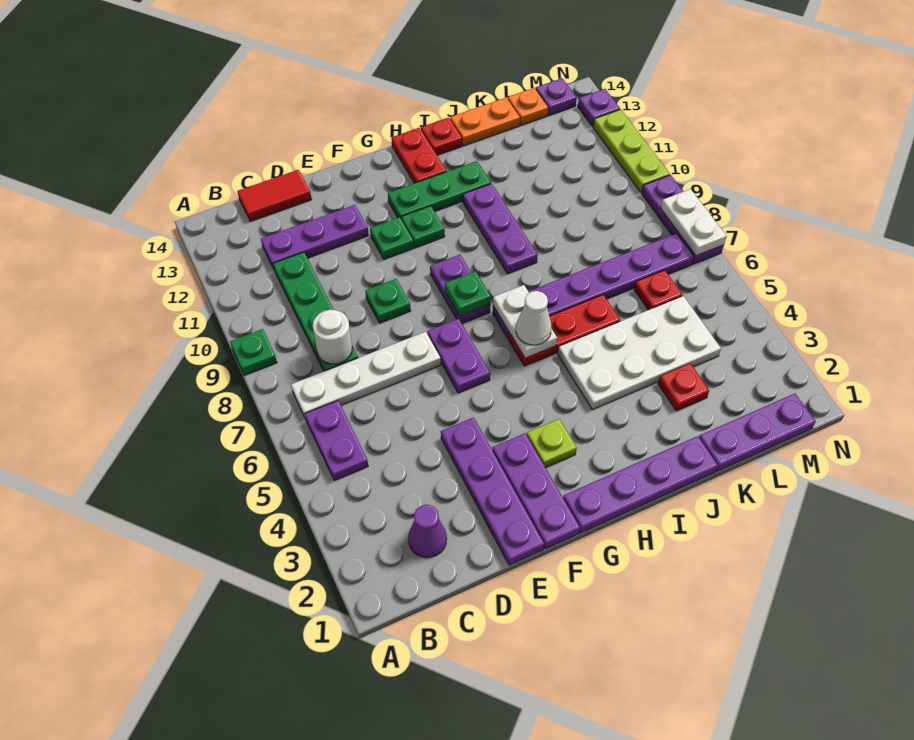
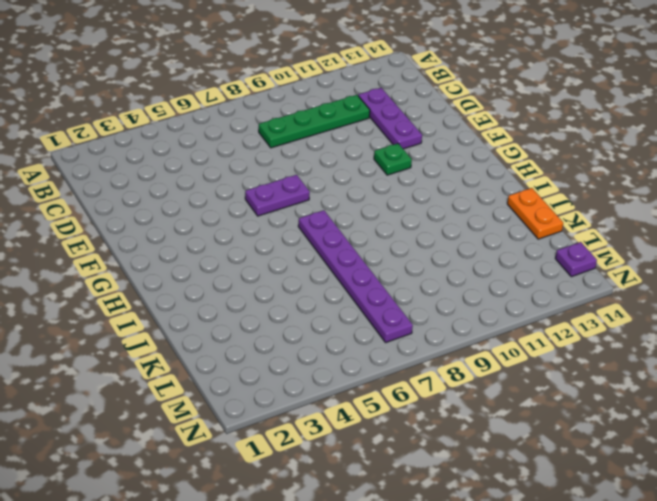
none -> green 1x1 plate [230,329,277,376]
none -> purple 1x2 plate [305,401,368,481]
none -> white 1x4 plate [291,332,441,419]
none -> purple 1x1 cone [408,505,447,558]

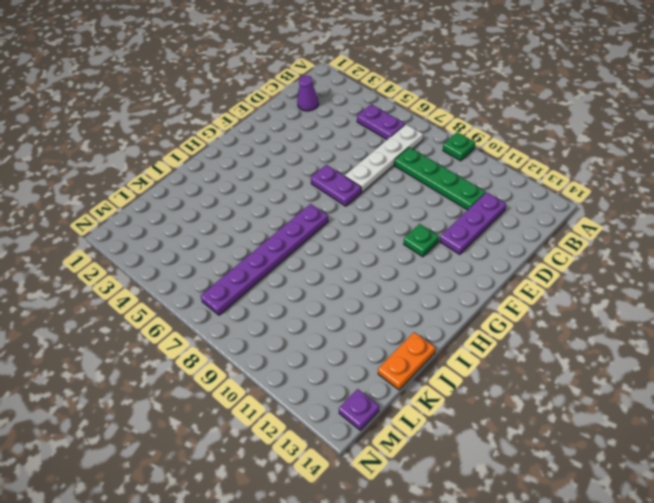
none -> red 1x2 tile [237,170,312,222]
none -> purple 1x4 plate [441,417,544,565]
none -> green 1x1 plate [365,279,411,323]
none -> purple 1x3 plate [492,433,580,549]

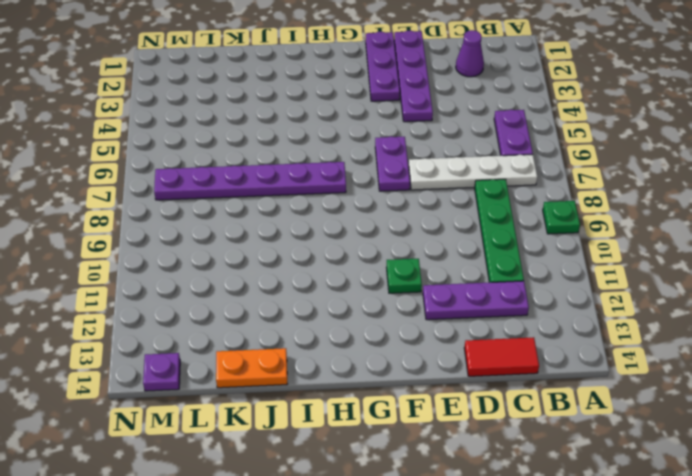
none -> green 1x1 plate [365,279,411,323]
none -> purple 1x4 plate [563,436,718,533]
none -> lime 1x1 plate [527,419,577,468]
none -> purple 1x2 plate [430,255,491,324]

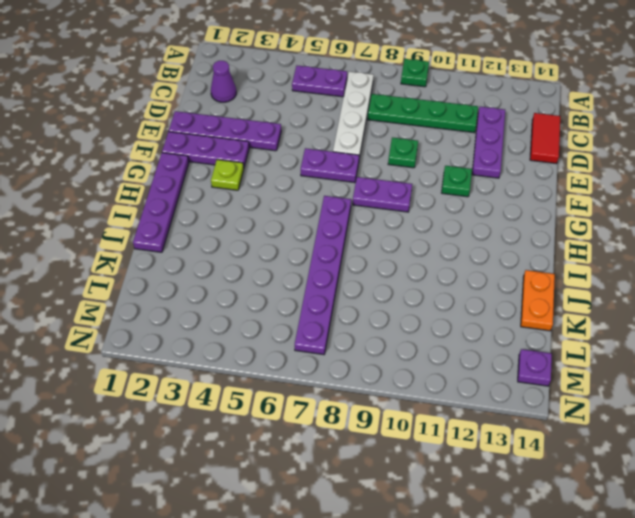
none -> green 1x1 plate [401,206,445,248]
none -> green 1x3 plate [388,161,491,220]
none -> red 1x3 plate [509,295,620,366]
none -> red 1x2 plate [391,128,447,183]

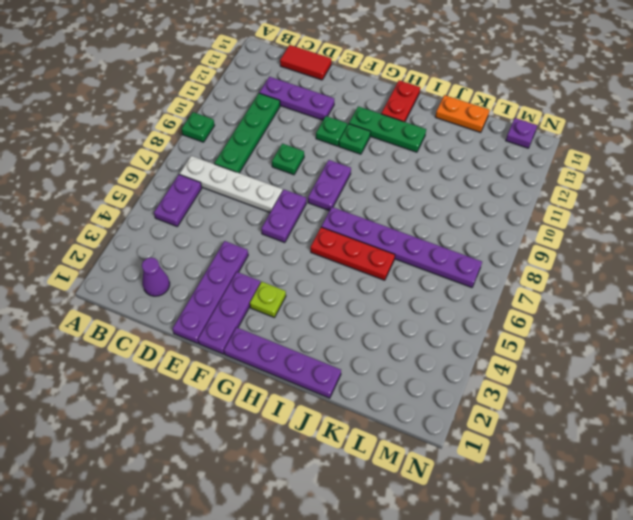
none -> white 2x4 plate [558,296,721,410]
none -> purple 1x3 plate [463,184,538,274]
none -> red 1x1 plate [421,118,462,155]
none -> purple 1x3 plate [699,393,816,471]

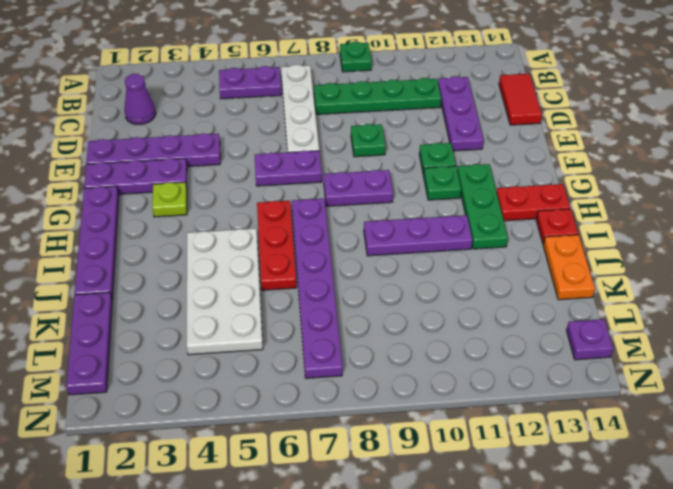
none -> red 1x1 plate [658,363,709,411]
none -> red 1x1 plate [634,270,682,310]
none -> orange 1x1 plate [508,88,549,126]
none -> purple 1x3 plate [642,175,724,264]

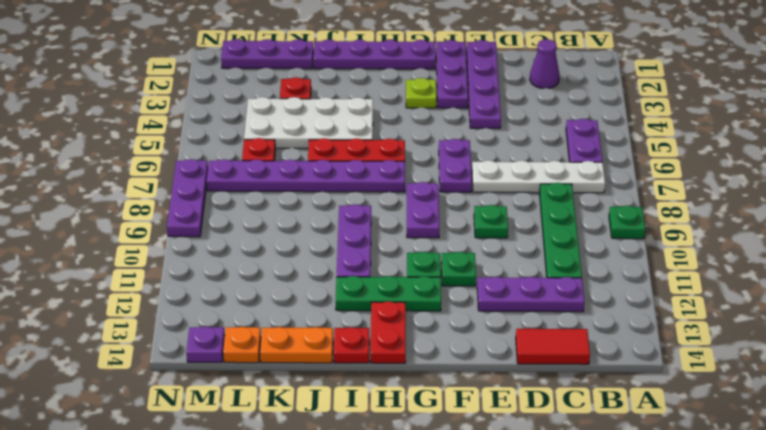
none -> lime 1x3 plate [593,109,670,193]
none -> purple 1x1 plate [578,89,620,127]
none -> white 1x1 round brick [313,310,352,364]
none -> green 1x1 plate [445,271,491,316]

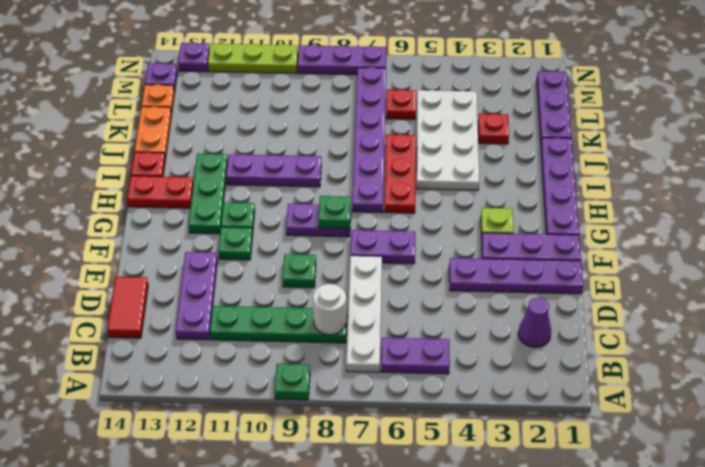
none -> white 1x2 plate [493,285,557,358]
none -> white 1x2 plate [661,189,727,256]
none -> white 1x1 cone [516,291,551,345]

